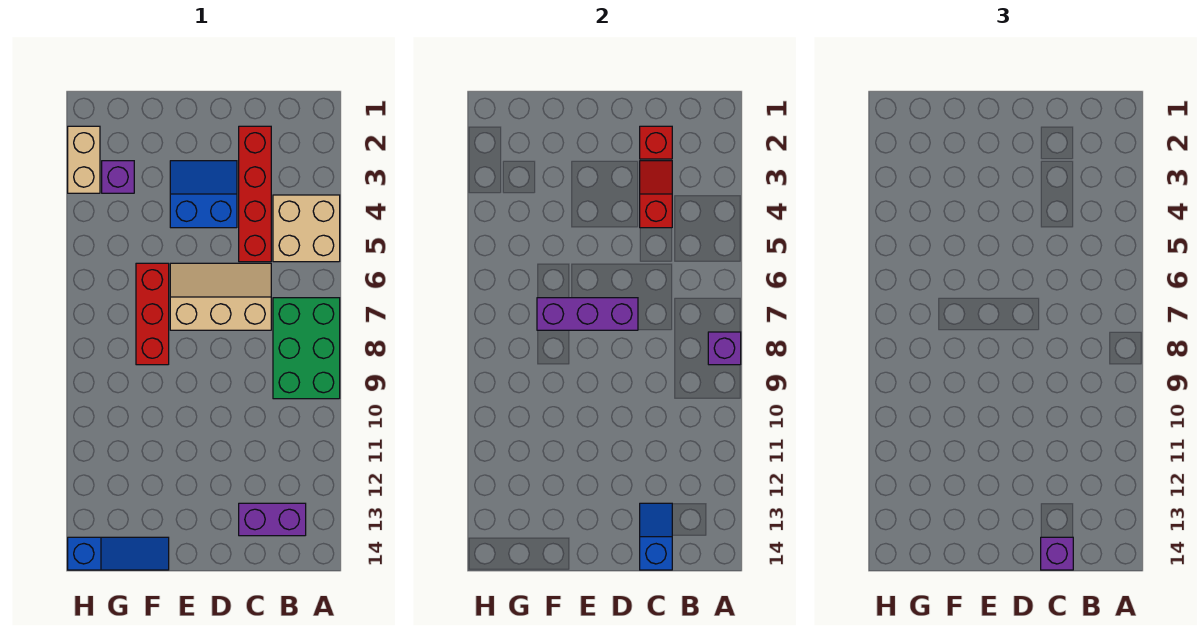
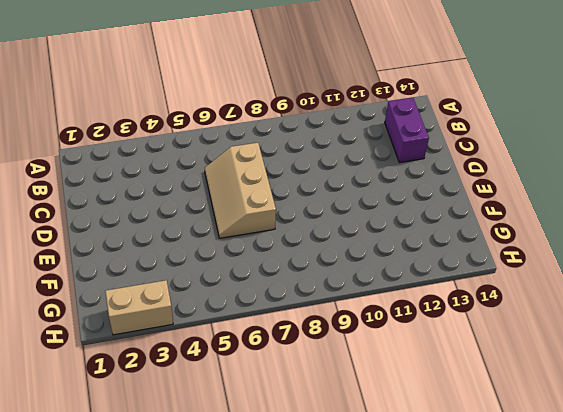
none -> tan 2x2 brick [273,195,340,262]
none -> green 2x3 brick [273,298,340,399]
none -> red 1x4 brick [239,126,271,262]

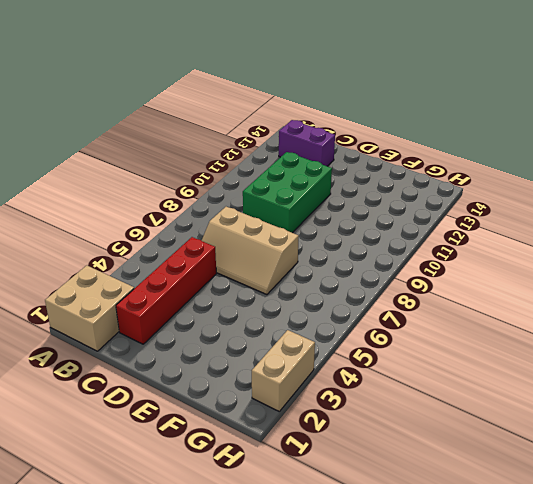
tan 2x2 brick [45,265,134,351] -> tan 2x2 brick moved to [273,195,340,262]
green 2x3 brick [243,152,332,233] -> green 2x3 brick moved to [273,298,340,399]
none -> blue 2x2 slope [170,161,237,228]
none -> red 1x3 brick [136,263,169,365]
none -> blue 1x3 slope [68,537,169,570]

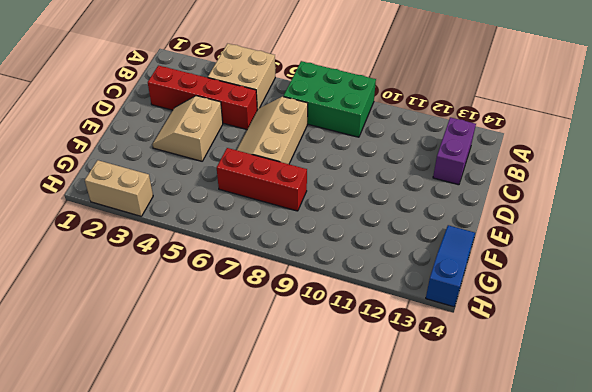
tan 2x2 slope [152,96,223,161] -> blue 2x2 slope [170,161,237,228]
none -> purple 1x1 brick [102,161,134,193]
none -> purple 1x1 brick [708,332,741,365]
none -> red 1x1 brick [640,126,672,159]

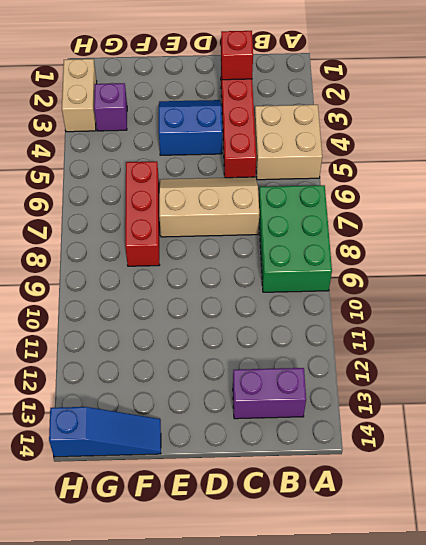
none -> purple 1x1 brick [708,332,741,365]
none -> red 1x2 slope [640,161,672,228]
none -> blue 1x2 slope [640,503,672,570]

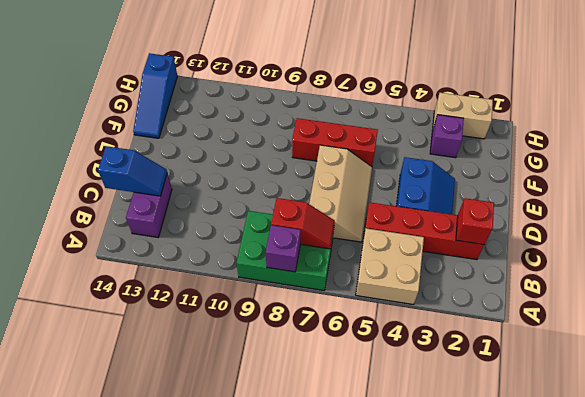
red 1x2 slope [271,198,335,249] -> red 1x2 slope moved to [640,161,672,228]
none -> purple 1x3 brick [537,298,638,330]
none -> purple 1x1 brick [1041,537,1073,570]

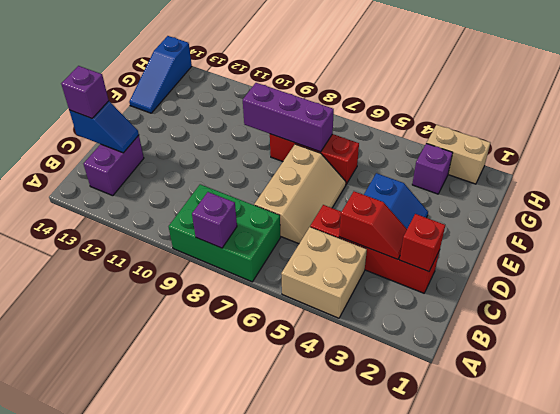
purple 1x3 brick [243,83,334,152] -> purple 1x3 brick turned to [537,298,638,330]

